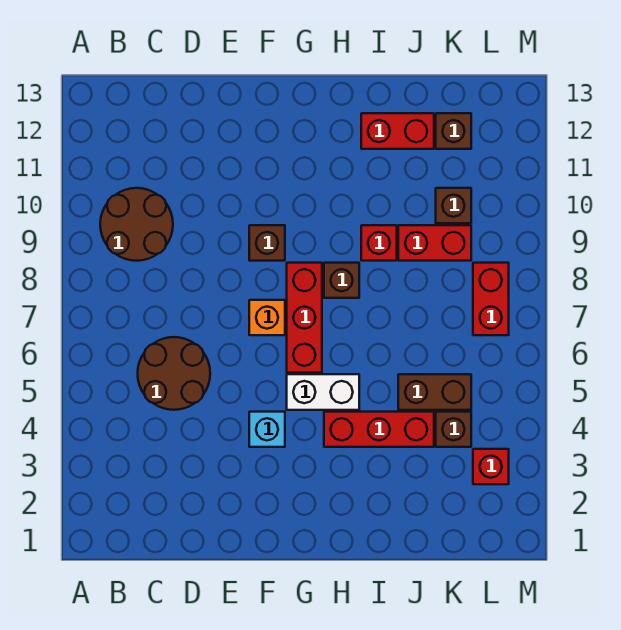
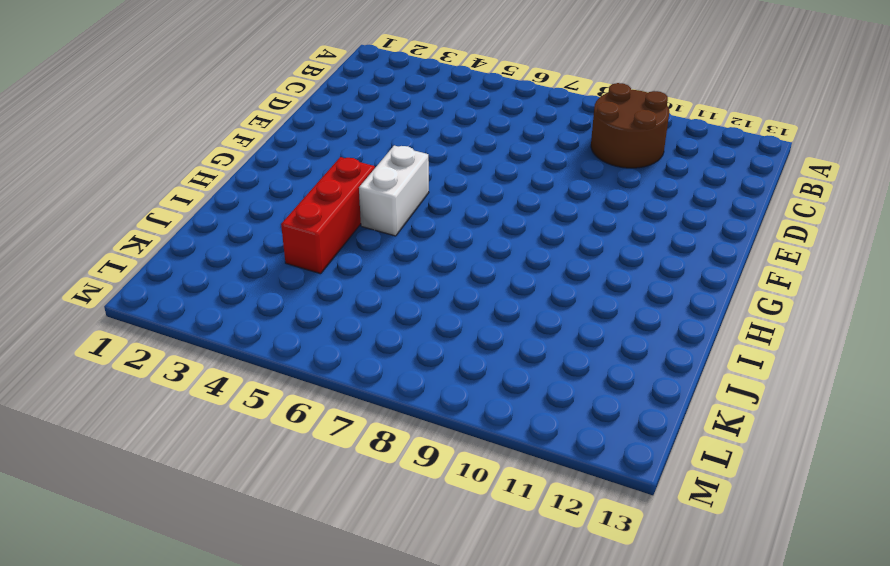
none -> brown 2x2 round brick [138,337,210,410]
none -> cyan 1x1 brick [249,412,285,447]
none -> orange 1x1 brick [249,300,285,335]

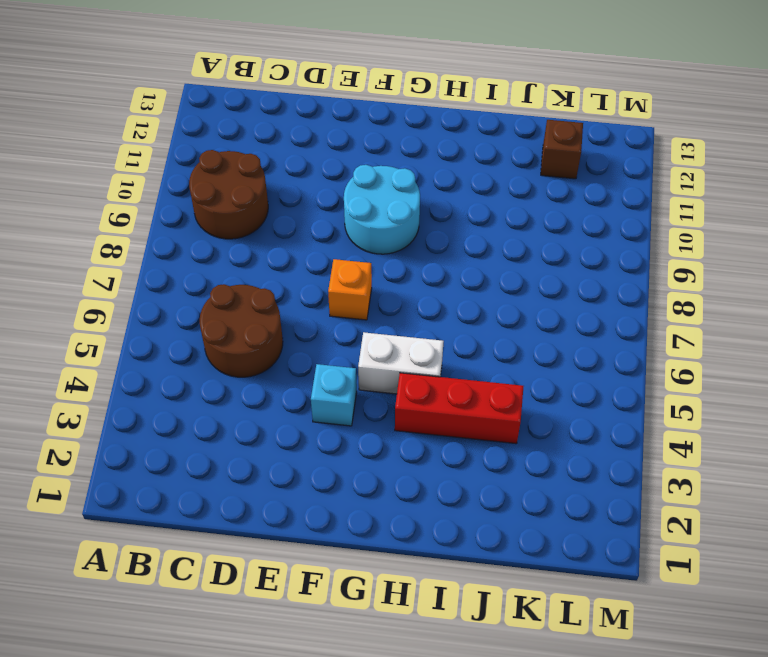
cyan 2x2 round brick [344,165,420,254] -> brown 1x1 brick [249,225,285,261]
none -> red 1x3 brick [287,263,322,373]
none -> brown 1x1 brick [324,263,359,298]
none -> red 1x1 brick [361,225,397,261]

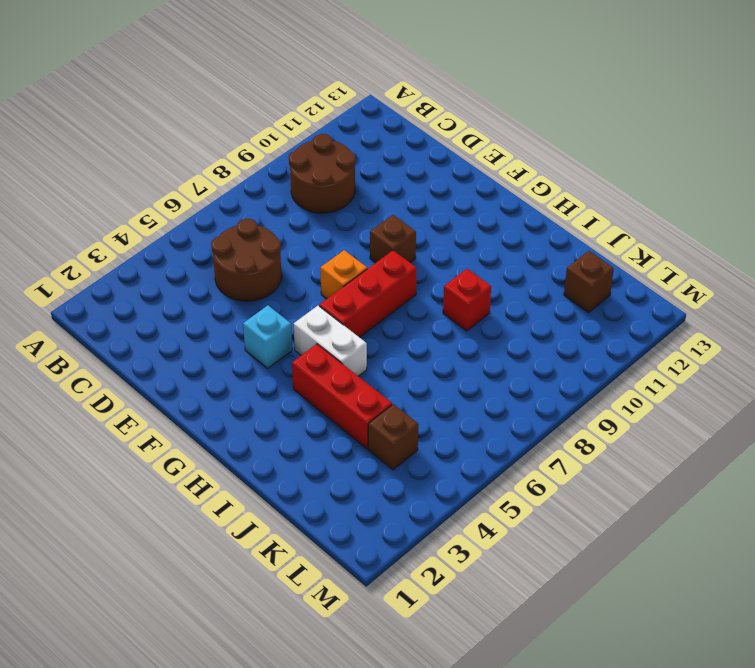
none -> brown 1x1 brick [324,263,359,298]
none -> red 1x2 brick [361,113,434,149]
none -> brown 1x2 brick [398,374,471,410]

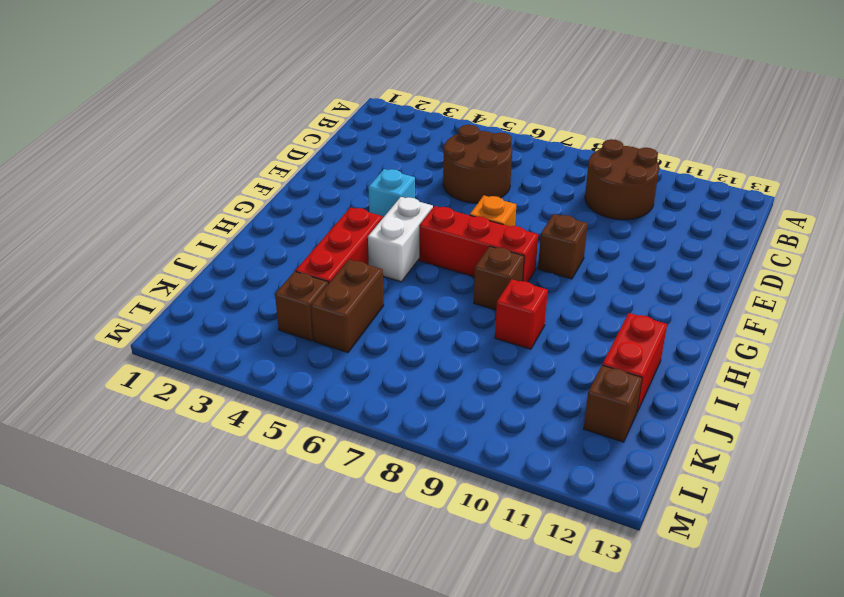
none -> red 1x2 brick [398,225,471,261]
none -> brown 1x1 brick [436,188,471,223]
none -> red 1x1 brick [473,449,509,484]

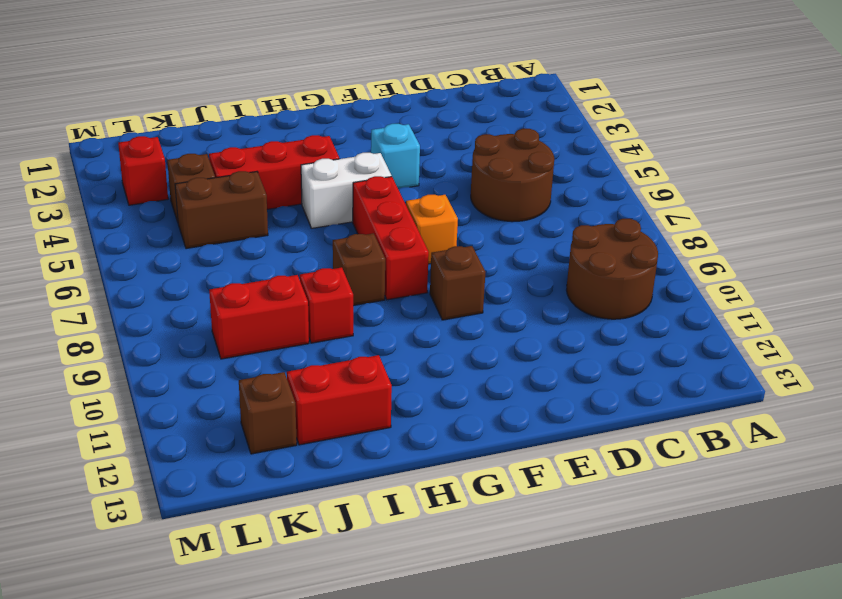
none -> brown 1x1 brick [436,188,471,223]
none -> red 1x2 brick [473,263,509,335]

